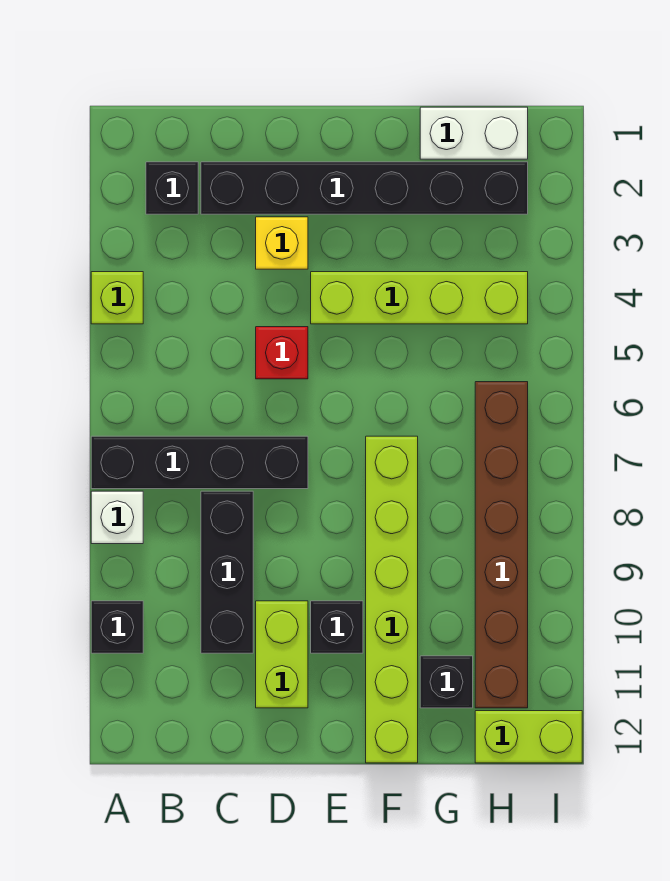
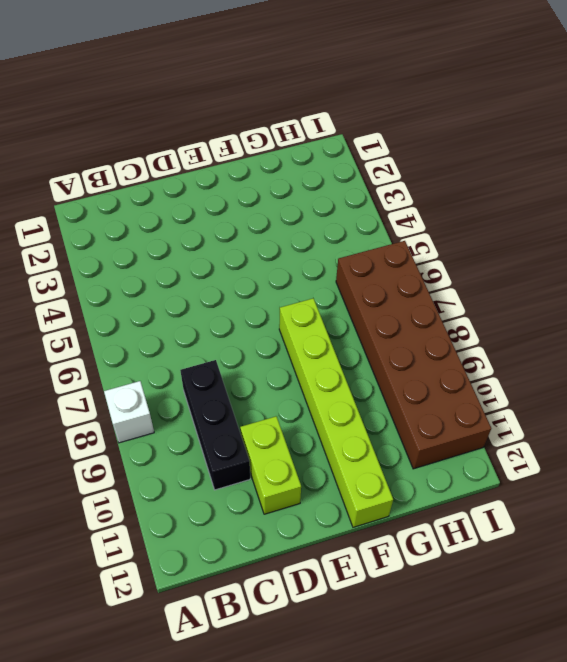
brown 2x6 brick [336,241,491,469] -> brown 1x6 brick [475,382,528,708]
none -> lime 1x1 brick [91,272,143,324]
none -> black 1x4 brick [91,436,308,489]
none -> black 1x1 brick [91,601,143,653]

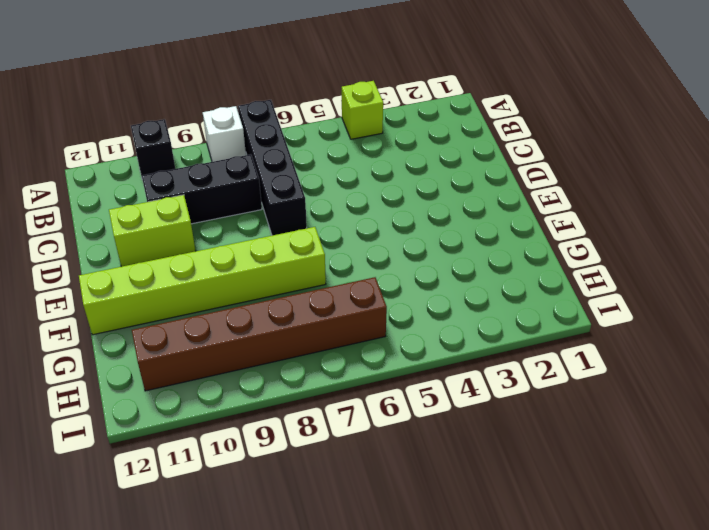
none -> black 1x1 brick [146,162,198,214]
none -> black 1x6 brick [201,162,528,214]
none -> yellow 1x1 brick [256,217,308,269]

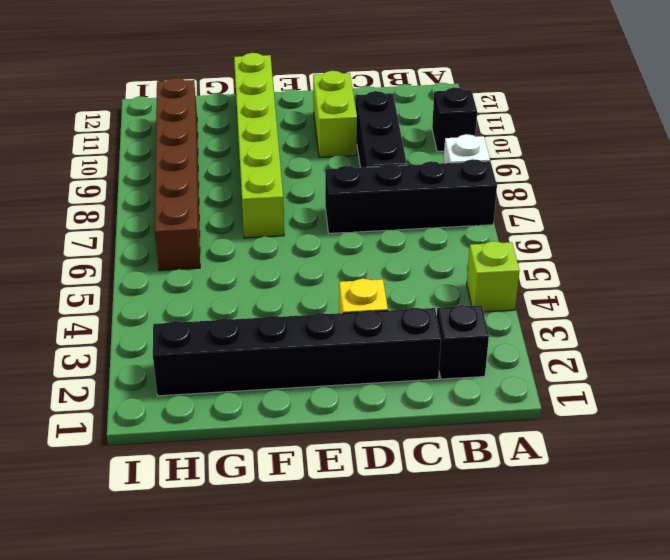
none -> red 1x1 brick [256,327,308,379]
none -> lime 1x4 brick [311,272,528,324]
none -> black 1x1 brick [311,601,363,653]

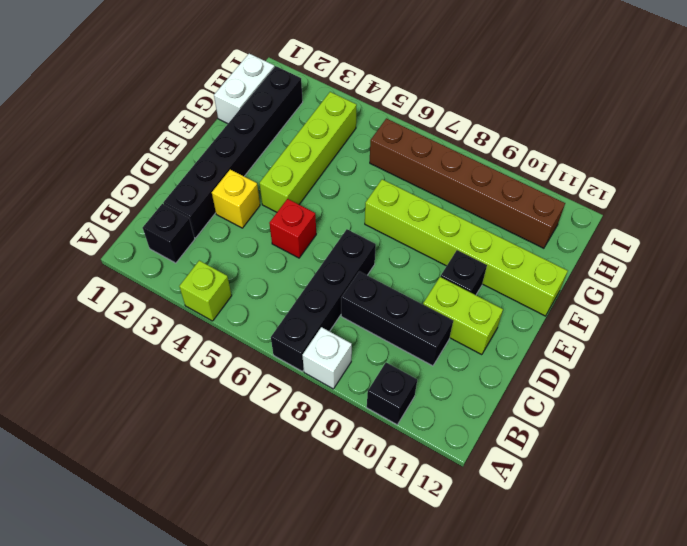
none -> black 1x1 brick [420,656,473,708]
none -> lime 1x2 brick [475,711,582,763]

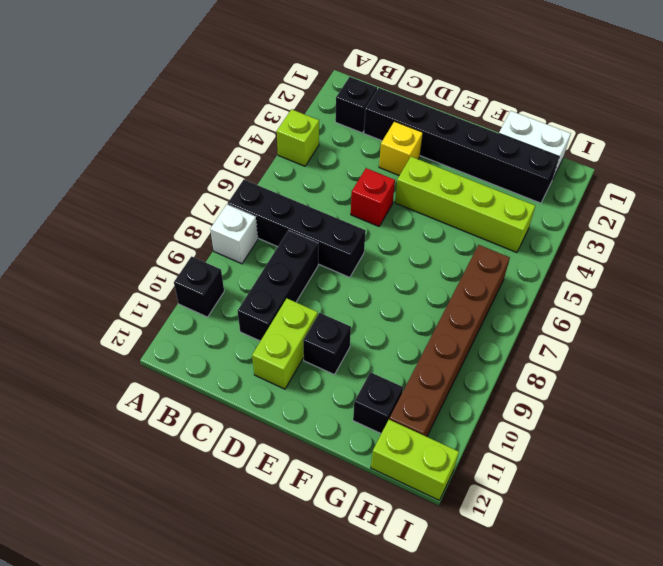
none -> lime 1x6 brick [366,436,418,763]

